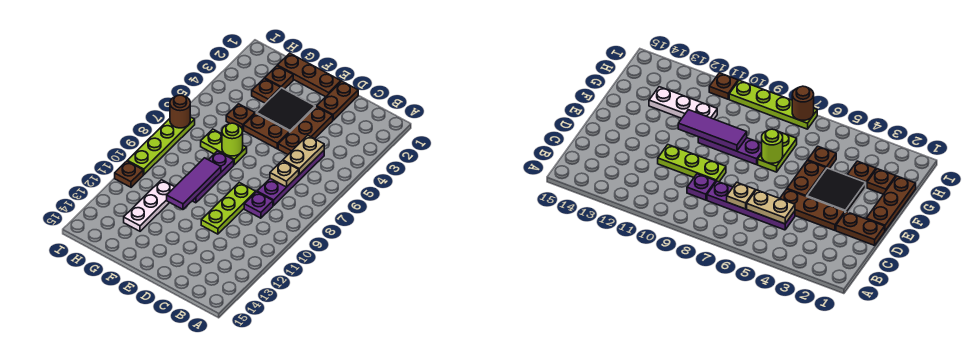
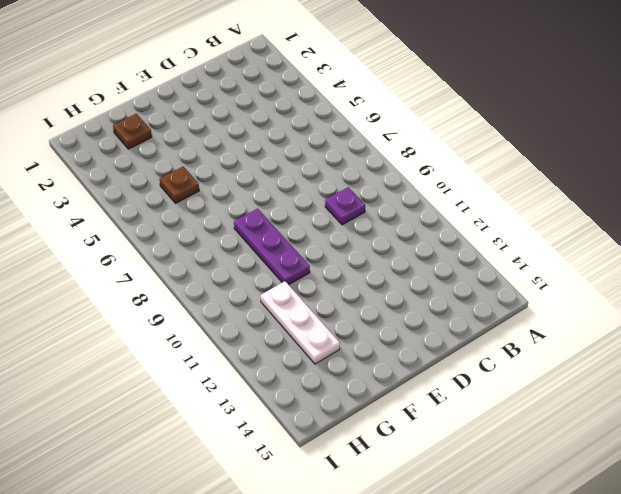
none -> purple 1x4 plate [257,151,324,205]
none -> brown 1x2 plate [317,81,358,120]
none -> brown 1x3 plate [278,106,333,154]

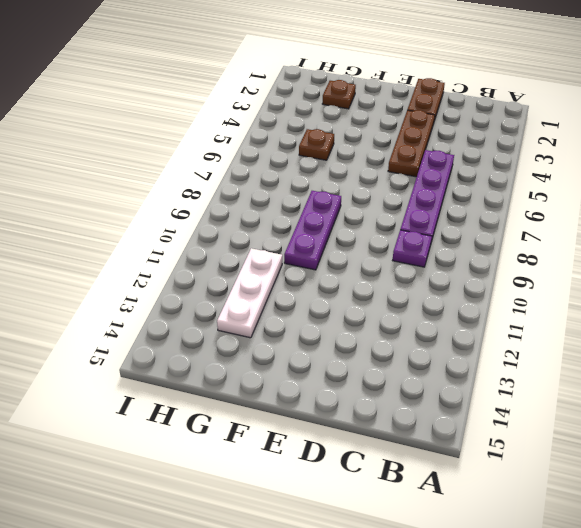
none -> lime 1x3 plate [201,183,256,234]
none -> brown 1x3 plate [277,53,341,97]
none -> black 2x2 tile [257,88,315,132]

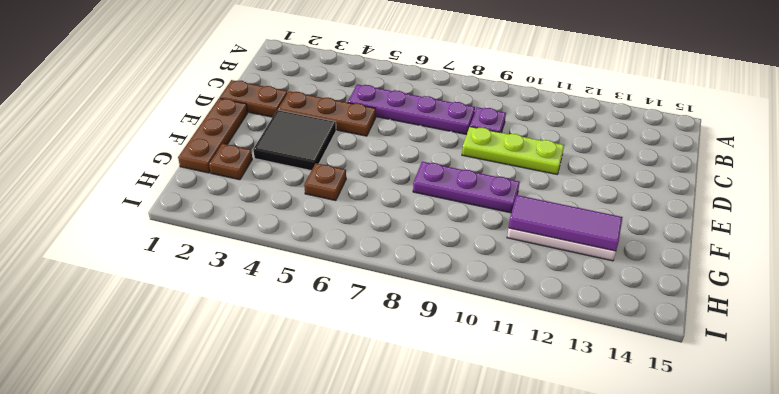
purple 1x3 tile [509,195,623,251] -> purple 1x3 tile moved to [167,158,221,210]
none -> brown 1x2 plate [244,113,290,149]
none -> lime 1x2 plate [201,129,247,165]
none -> brown 1x1 plate [252,78,281,103]

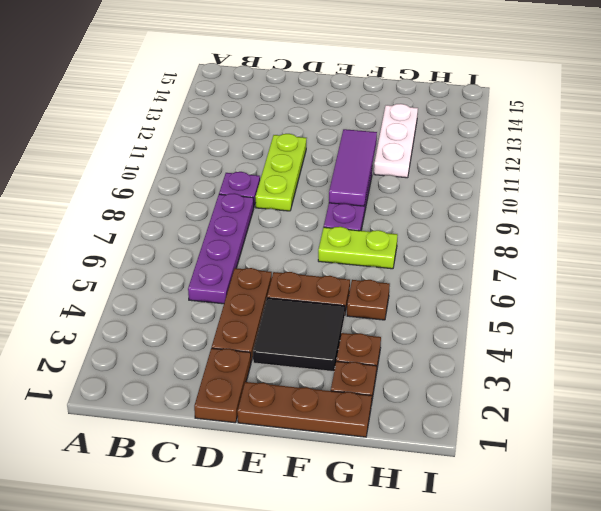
none -> lime 1x4 plate [128,117,195,175]
none -> brown 1x1 plate [115,161,143,187]
none -> tan 1x2 plate [283,136,324,174]

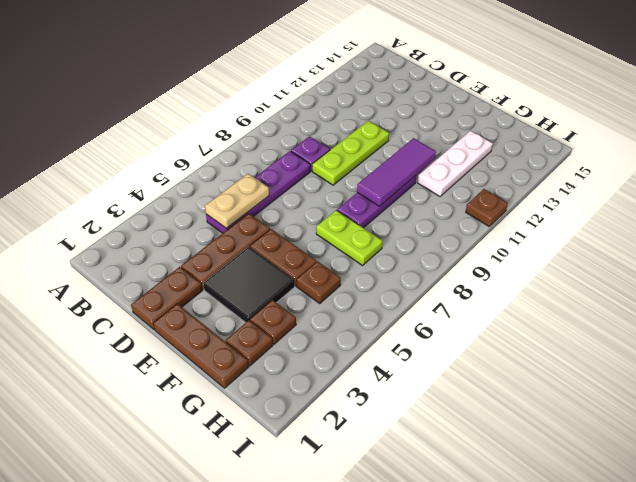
none -> lime 1x4 plate [128,117,195,175]
none -> tan 1x1 plate [270,161,299,187]
none -> lime 1x1 round brick [222,123,243,156]

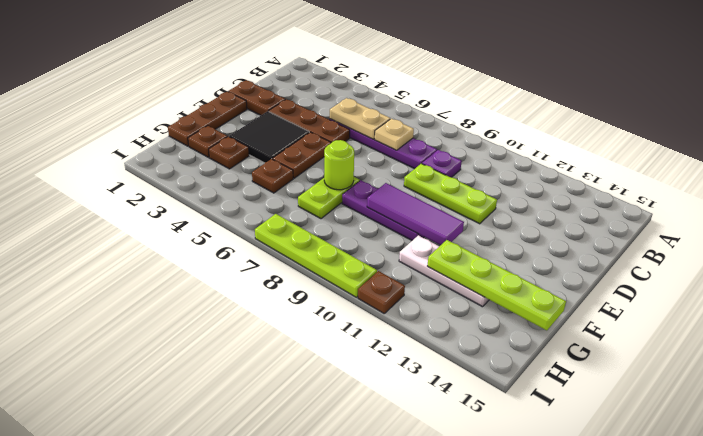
lime 1x4 plate [428,240,566,330] -> none
none -> brown 1x1 round brick [170,95,190,128]

